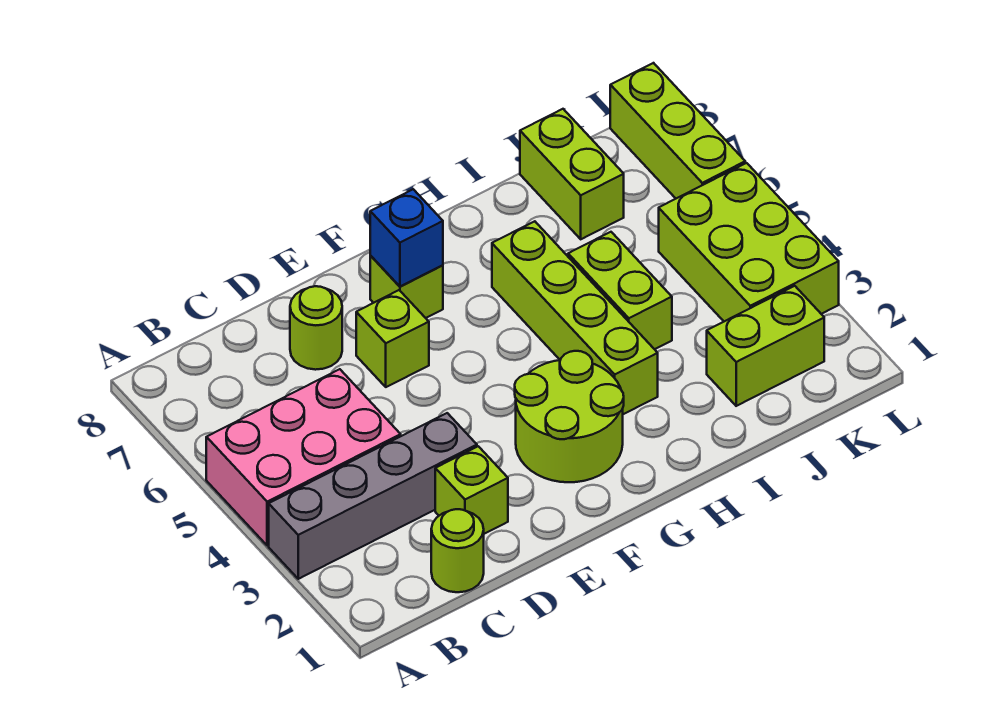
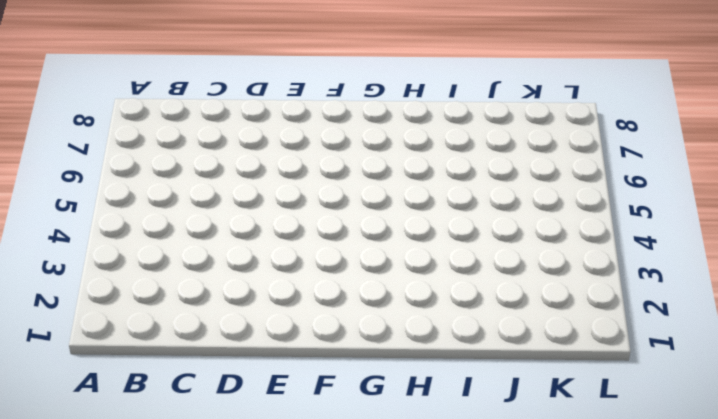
none -> grey 1x4 brick [269,413,477,579]
none -> pink 2x3 brick [206,369,401,546]
none -> lime 1x1 round brick [431,509,484,592]

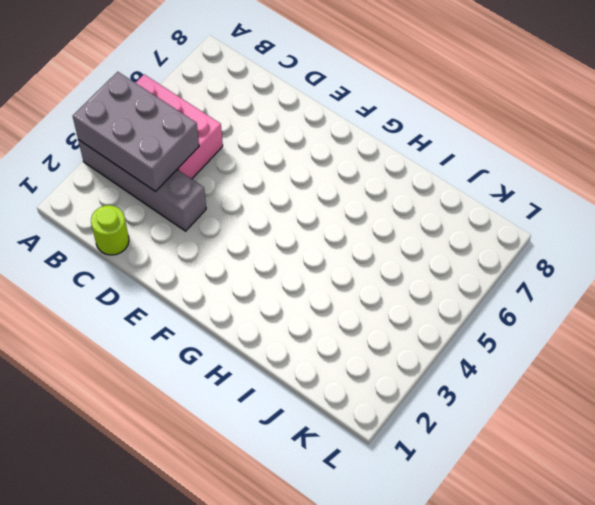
grey 2x3 brick [73,72,199,192] -> none
none -> lime 1x1 brick [435,446,508,534]
none -> lime 1x1 round brick [290,286,342,370]
none -> lime 1x1 brick [356,290,429,387]

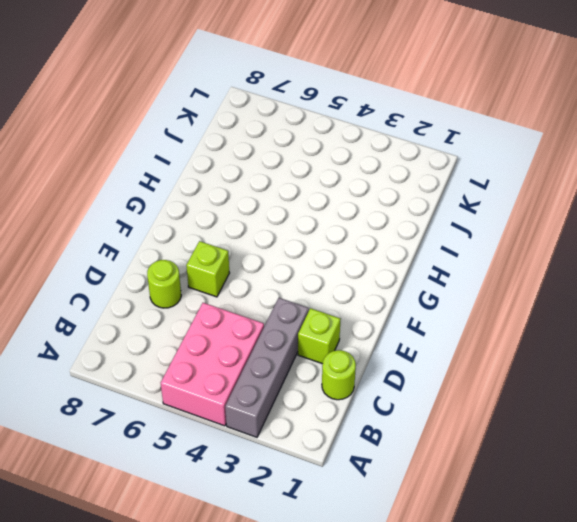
none -> lime 2x2 round brick [515,351,624,482]
none -> lime 1x1 brick [370,256,443,318]
none -> lime 1x4 brick [492,221,658,414]

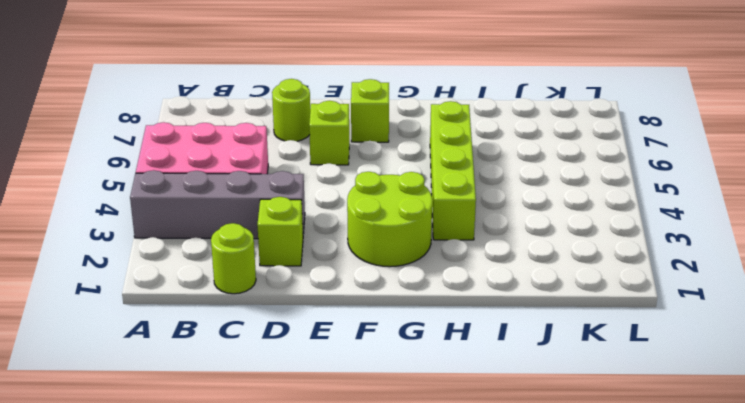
none -> lime 1x2 brick [568,232,672,349]
none -> lime 1x2 brick [707,286,824,406]
none -> lime 1x2 brick [520,109,624,239]

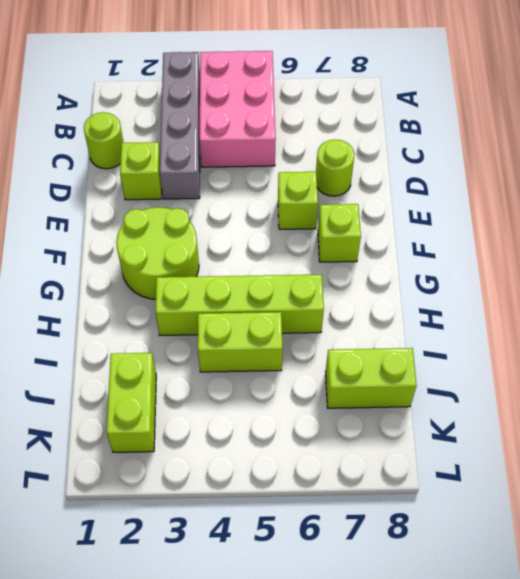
none -> lime 2x3 brick [659,163,839,321]
none -> lime 1x3 brick [610,63,745,198]
none -> blue 1x1 brick [370,189,443,286]

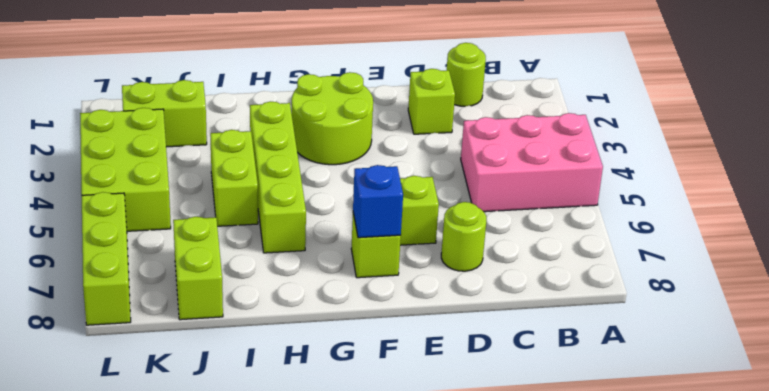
none -> grey 1x4 brick [269,413,477,579]

